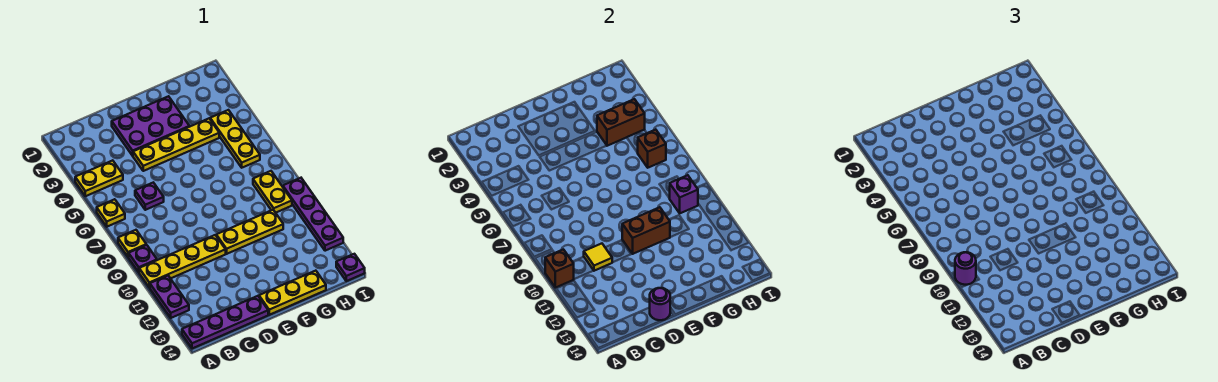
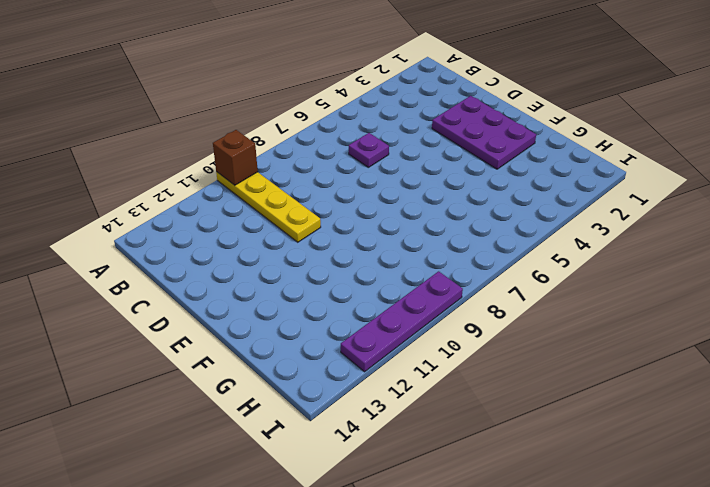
none -> yellow 1x2 plate [75,160,123,196]
none -> yellow 1x1 plate [97,199,125,227]
none -> yellow 1x1 plate [118,230,146,257]

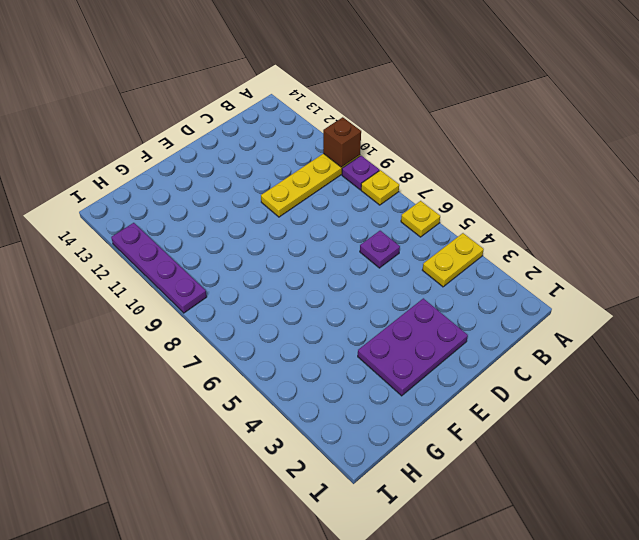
none -> purple 1x2 plate [150,276,189,318]
none -> purple 1x4 plate [182,296,268,348]
none -> yellow 1x4 plate [133,119,219,171]

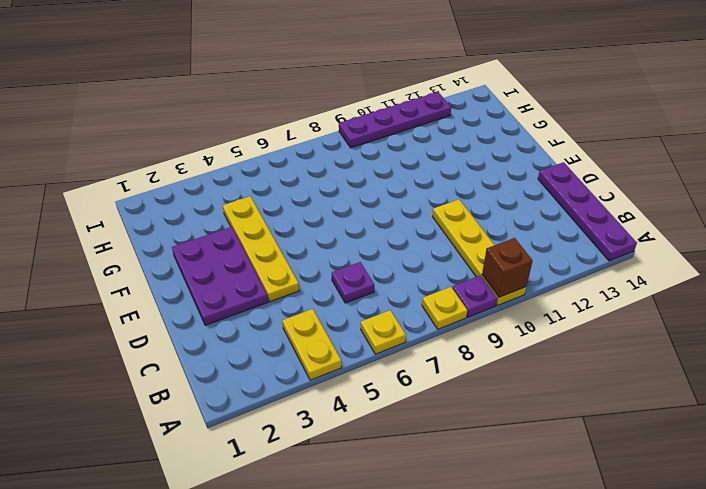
none -> purple 1x2 plate [150,276,189,318]
none -> yellow 1x3 plate [216,210,283,254]
none -> yellow 1x3 plate [259,271,326,315]

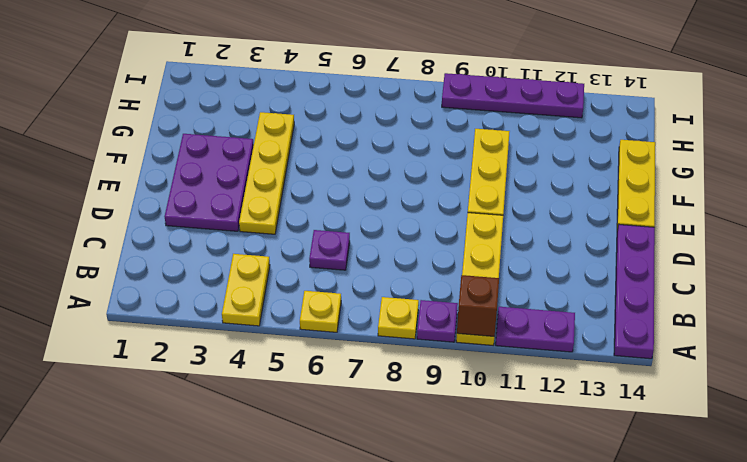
none -> yellow 1x3 plate [210,110,260,168]
none -> yellow 1x2 plate [253,171,292,213]
none -> purple 1x1 plate [336,254,365,281]

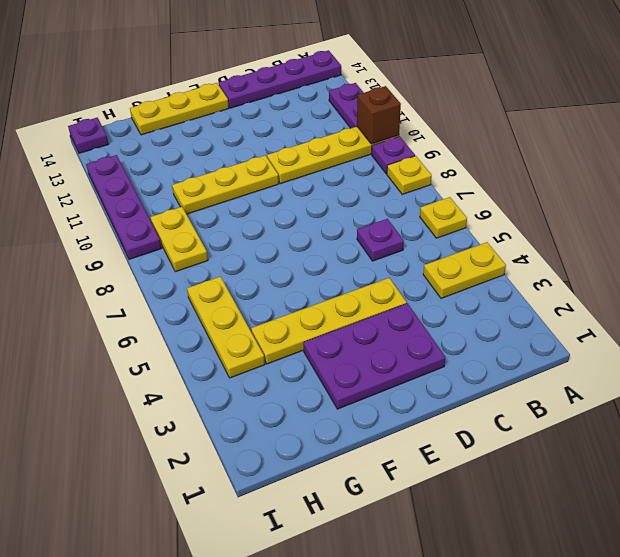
none -> yellow 1x1 tile [584,244,612,271]
none -> purple 1x1 round brick [650,288,670,320]
none -> brown 1x2 brick [622,207,670,254]

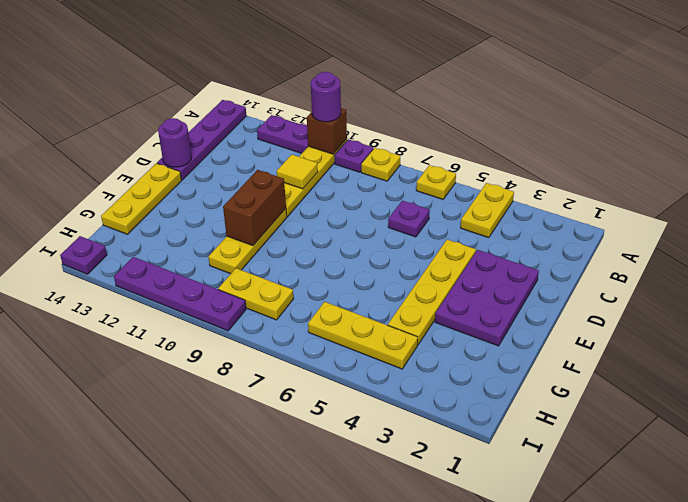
none -> brown 1x2 brick [597,99,645,146]
none -> brown 1x1 brick [638,130,666,168]
none -> purple 1x1 brick [670,175,698,213]

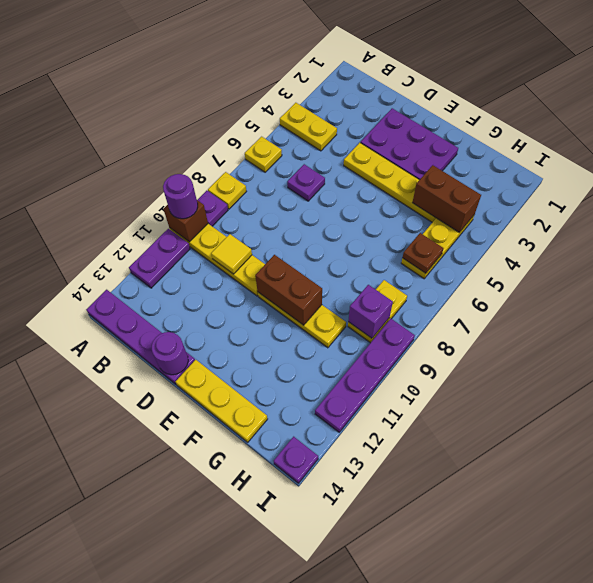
brown 1x1 plate [402,233,443,273] -> brown 1x1 brick [638,130,666,168]

